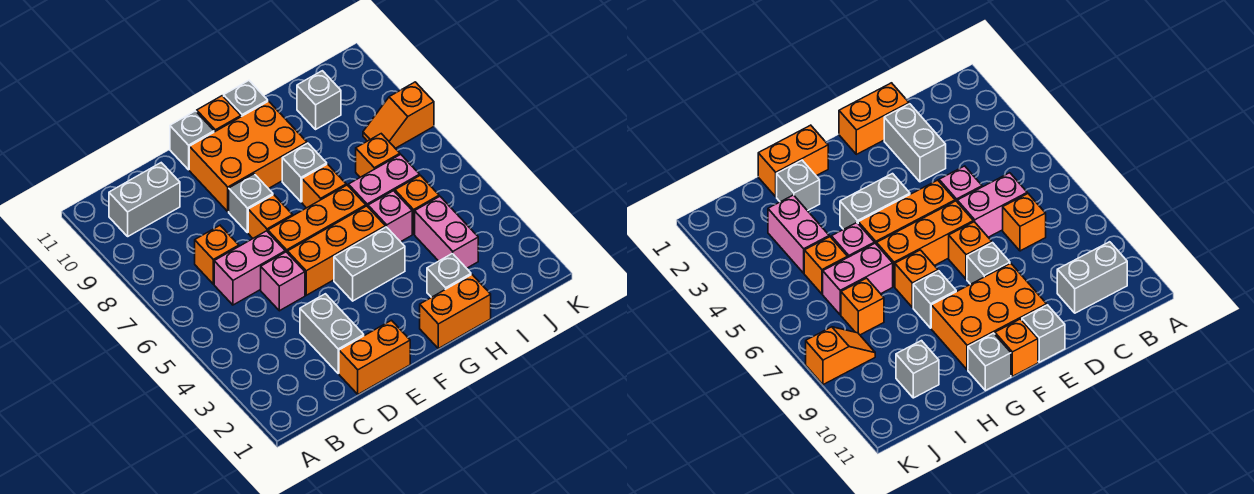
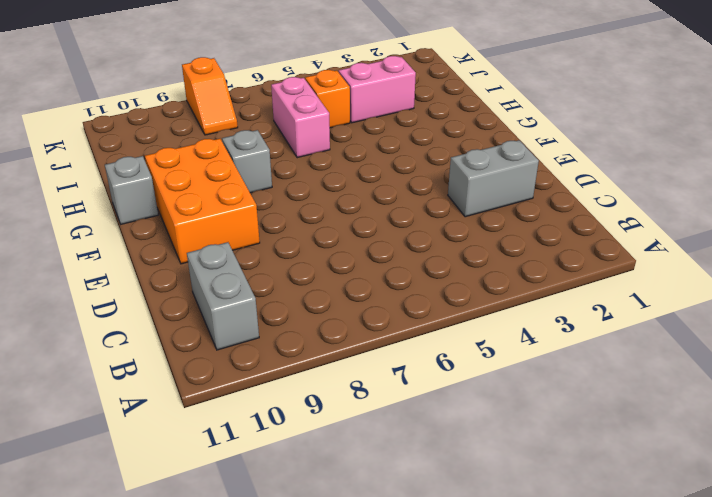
none -> pink 1x2 brick [214,231,285,305]
none -> orange 1x1 brick [195,226,239,284]
none -> orange 1x2 brick [339,320,410,394]

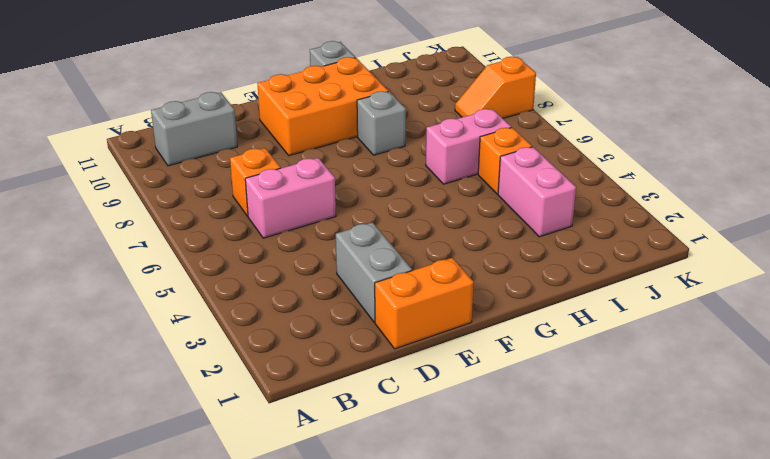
none -> pink 1x1 brick [261,252,305,311]
none -> orange 1x3 brick [288,206,385,295]
none -> orange 1x3 brick [268,185,366,253]

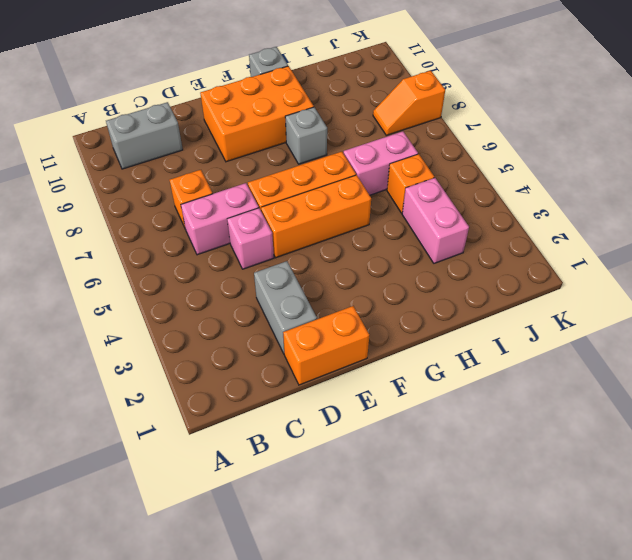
none -> orange 1x1 brick [248,195,293,238]
none -> grey 1x1 brick [229,174,273,233]
none -> grey 1x1 brick [170,111,214,170]

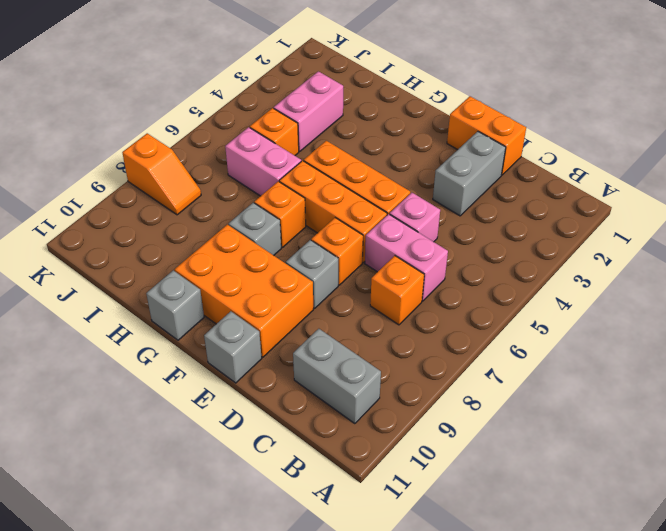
none -> grey 1x2 brick [334,227,405,301]
none -> orange 1x1 brick [197,96,241,132]
none -> orange 1x2 brick [420,275,491,349]

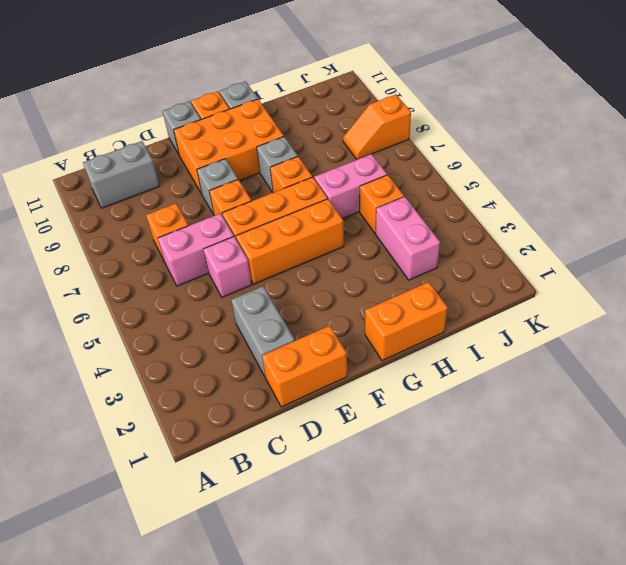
none -> grey 1x2 brick [334,227,405,301]
none -> grey 1x1 brick [427,253,471,297]
none -> pink 1x1 brick [368,191,412,242]

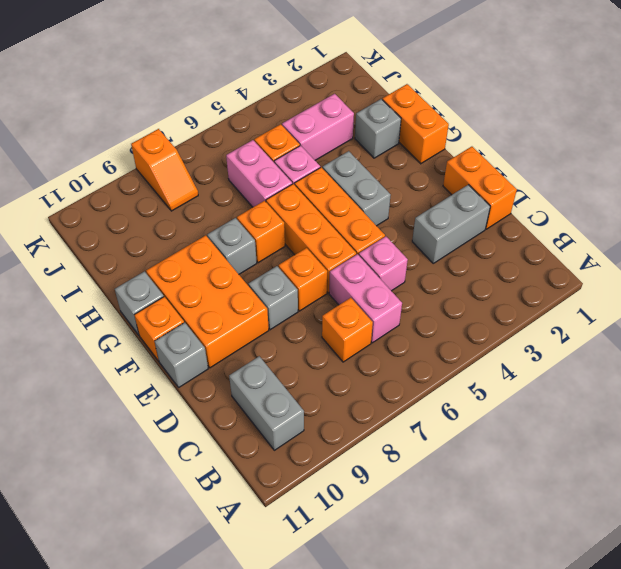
none -> orange 1x1 brick [356,134,400,177]
none -> grey 1x1 brick [297,71,341,129]

